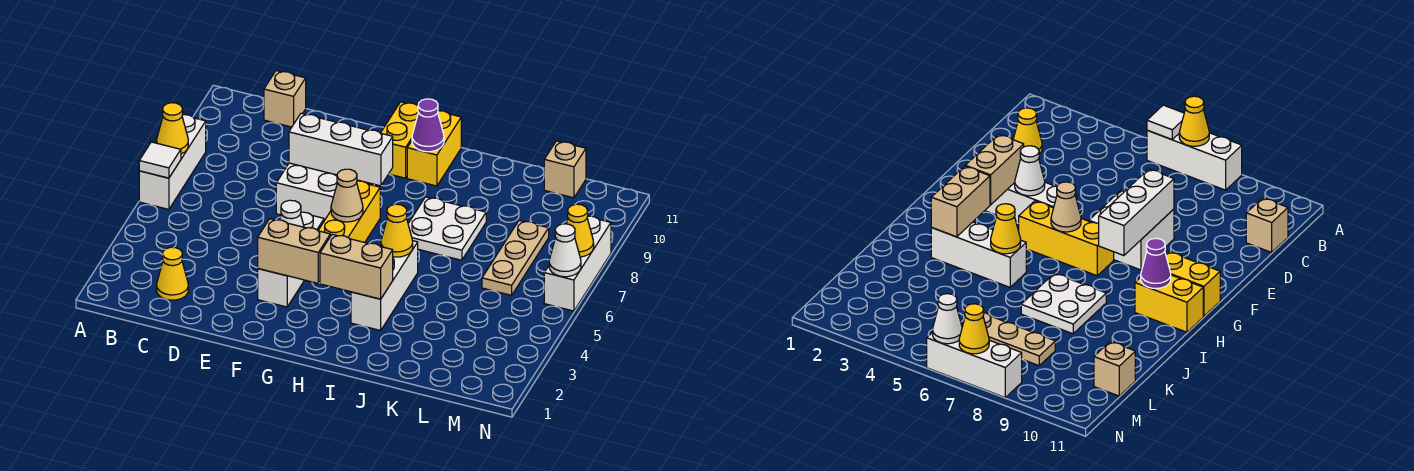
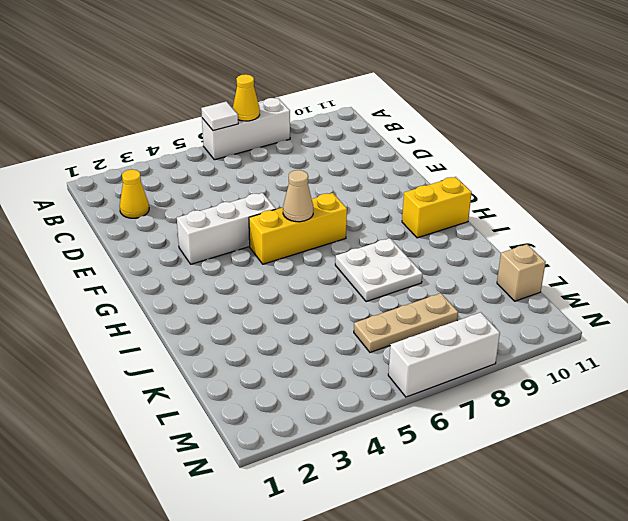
none -> tan 1x1 brick [264,71,306,127]
none -> white 2x2 brick [276,163,359,221]
none -> yellow 1x2 brick [381,102,418,178]

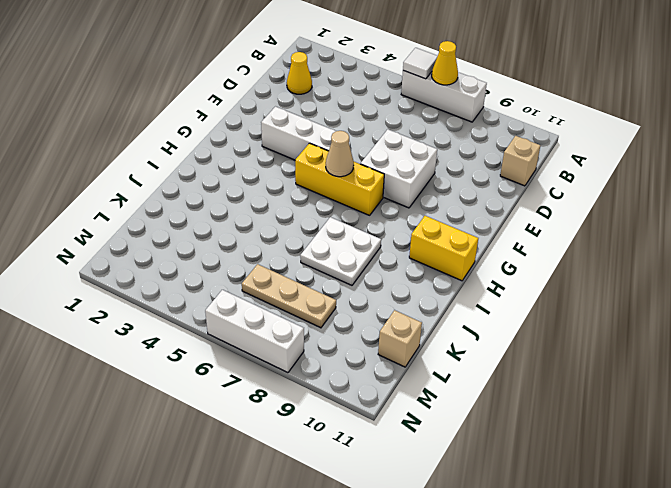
none -> yellow 1x2 brick [381,102,418,178]
none -> white 1x3 brick [351,241,418,330]
none -> white 1x3 brick [289,113,393,186]

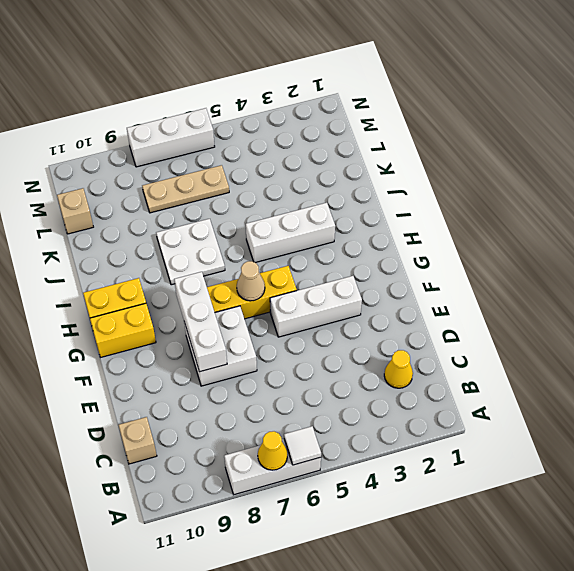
none -> tan 1x2 brick [258,219,330,283]
none -> white 1x1 cone [280,200,304,227]
none -> tan 1x2 brick [320,234,393,299]

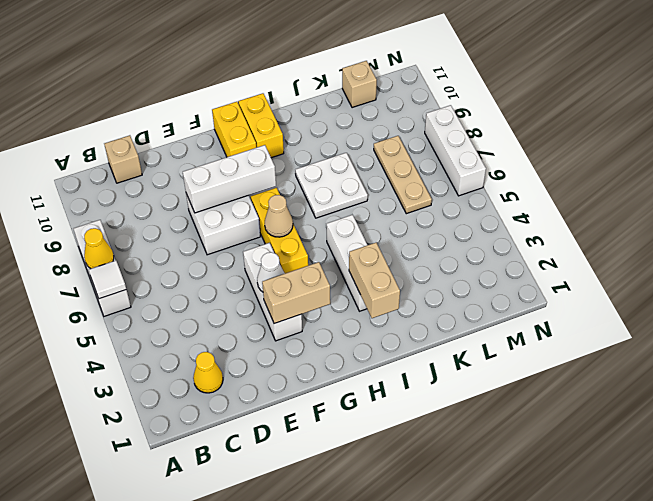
tan 1x2 brick [349,242,400,318] -> tan 1x2 brick turned to [320,234,393,299]
none -> purple 1x1 cone [412,99,444,152]
none -> yellow 1x1 cone [381,204,413,257]
none -> white 1x1 cone [549,224,581,277]

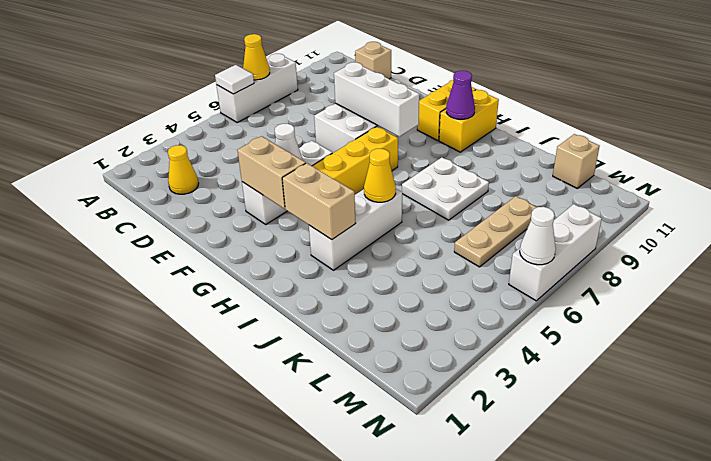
none -> tan 1x1 cone [331,169,363,222]
none -> yellow 1x1 cone [566,204,594,257]

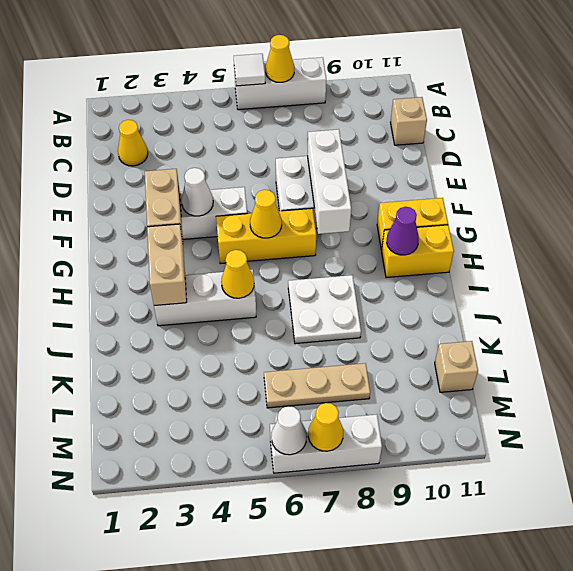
yellow 1x1 cone [250,190,282,238] -> tan 1x1 cone [331,169,363,222]

